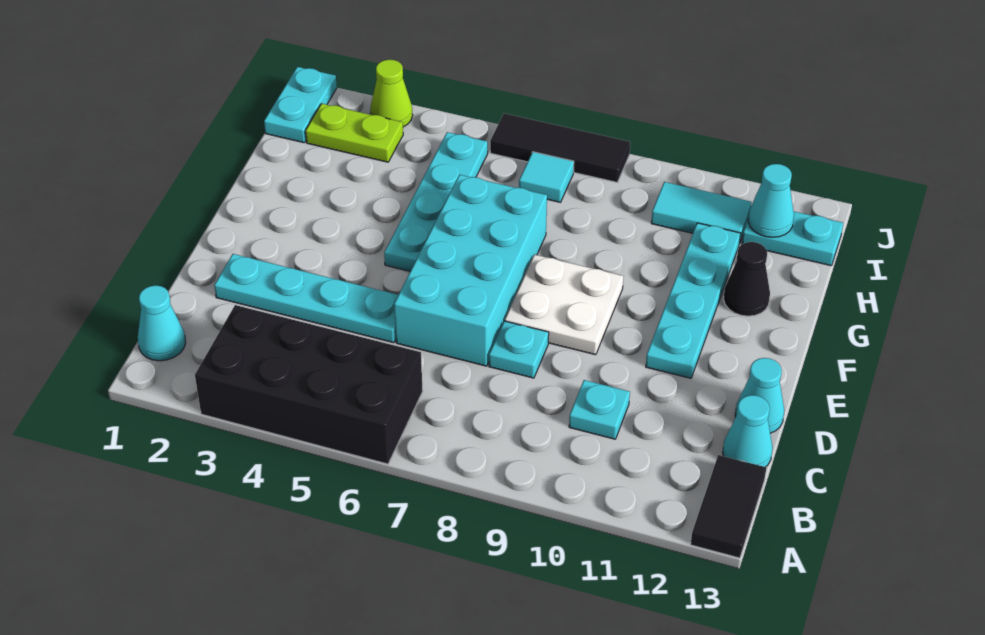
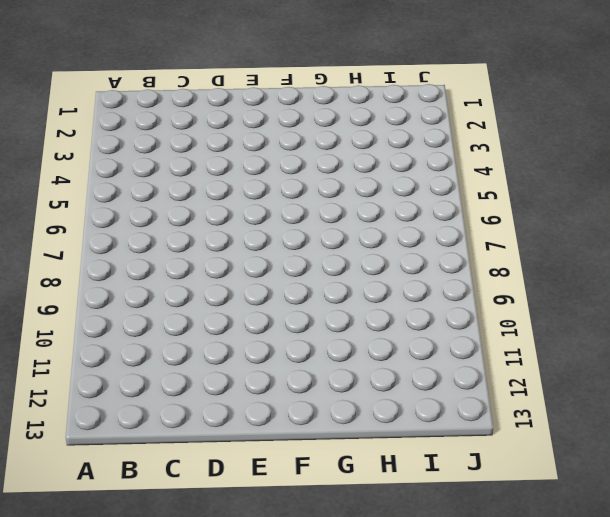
none -> black 2x4 brick [195,305,423,464]
none -> black 1x2 tile [691,455,766,558]
none -> cyan 1x1 cone [138,285,186,361]

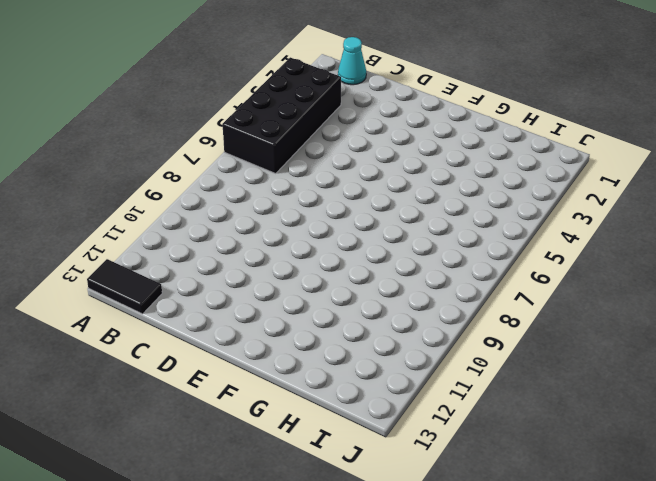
none -> cyan 1x1 plate [569,380,630,439]
none -> cyan 1x1 cone [723,395,772,467]
none -> cyan 1x4 plate [214,254,398,343]

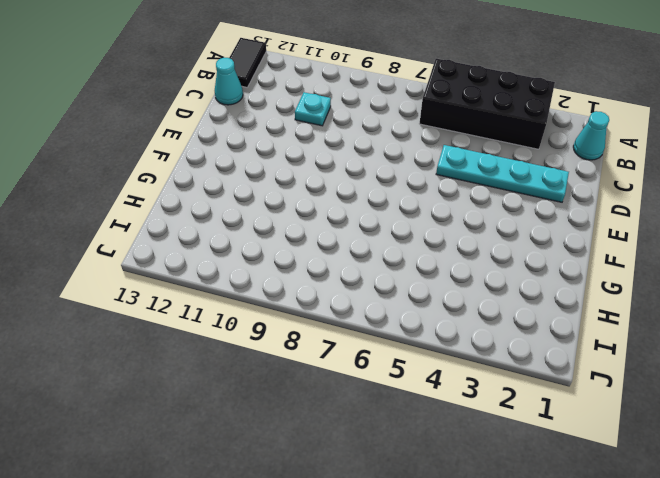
none -> cyan 2x4 brick [394,175,547,366]
none -> cyan 1x1 plate [489,321,549,378]
none -> cyan 1x1 cone [735,358,784,433]

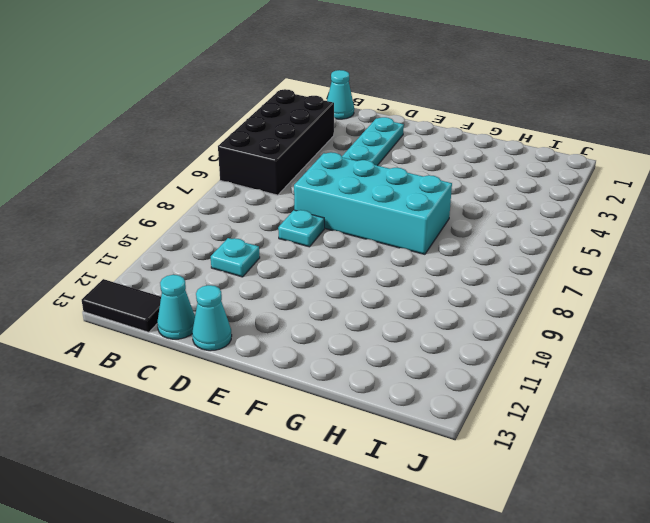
none -> white 2x2 plate [505,254,623,355]
none -> cyan 1x4 plate [646,223,741,378]
none -> cyan 1x4 plate [384,132,488,271]

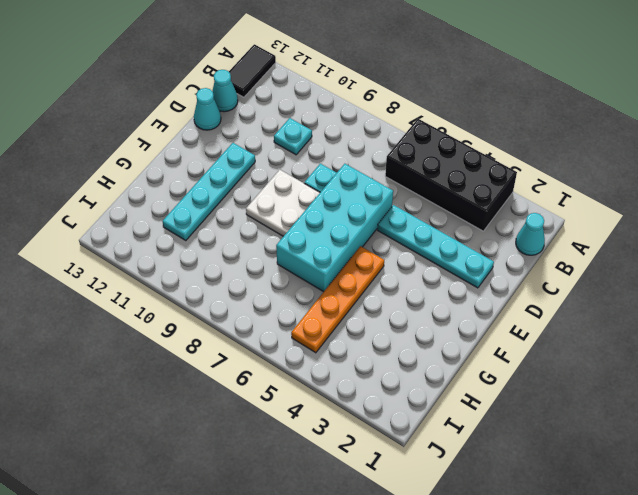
orange 1x4 plate [291,246,384,353] -> cyan 1x4 plate [384,132,488,271]
none -> black 1x1 cone [723,242,770,316]
none -> cyan 1x2 plate [264,67,337,143]
none -> lime 1x2 plate [306,104,403,162]

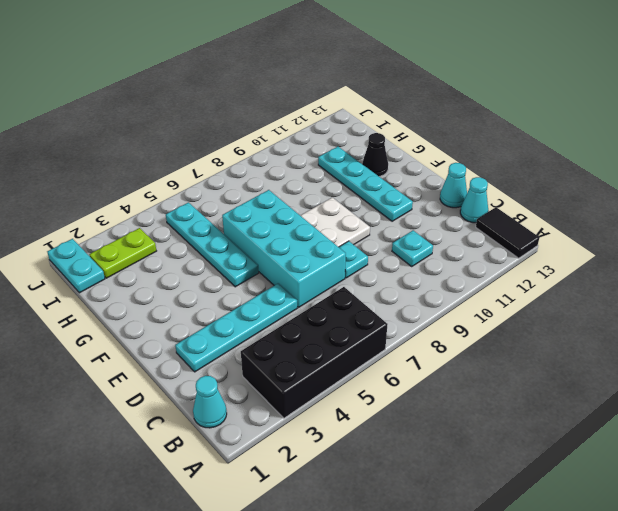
none -> cyan 1x1 tile [519,152,574,202]
none -> cyan 1x2 tile [651,182,752,244]
none -> cyan 1x2 plate [742,211,843,266]

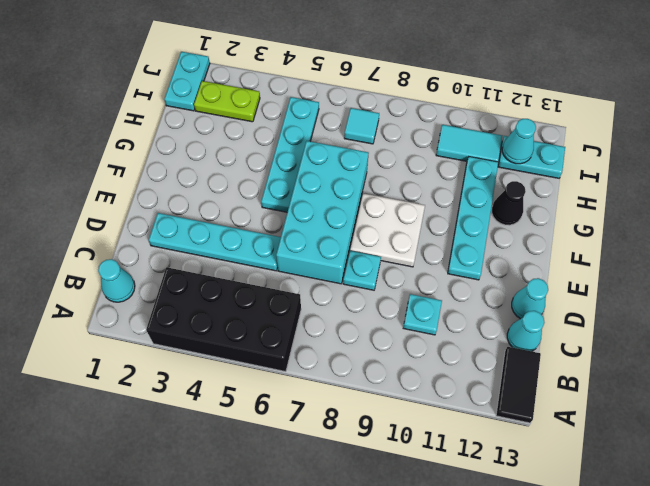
none -> lime 1x1 cone [370,60,413,127]
none -> black 1x3 tile [490,113,630,182]

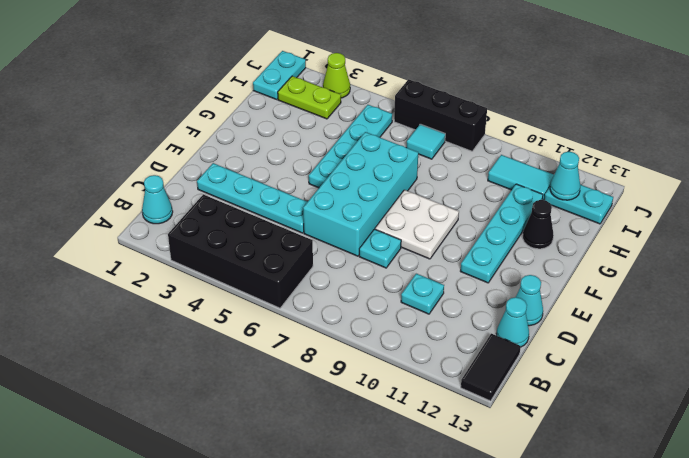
black 1x3 brick [394,79,487,151] -> black 1x3 tile [490,113,630,182]

